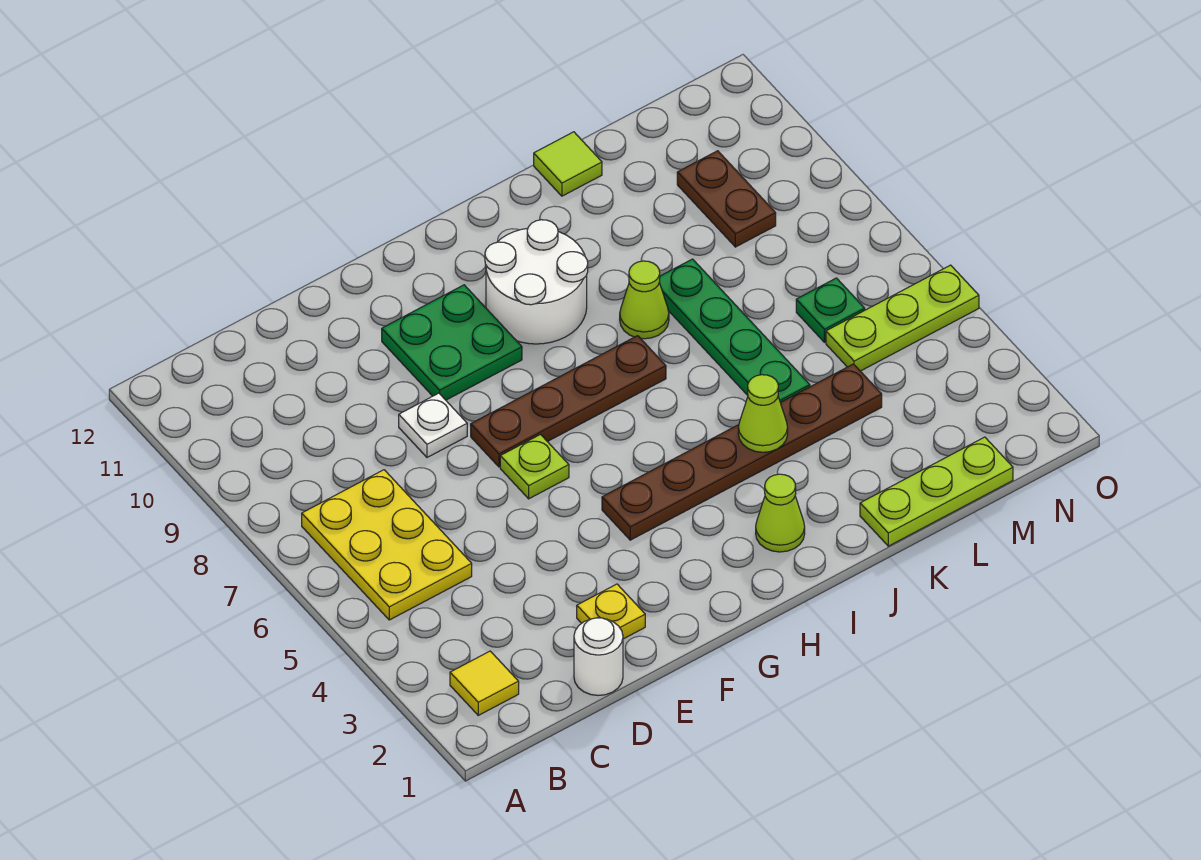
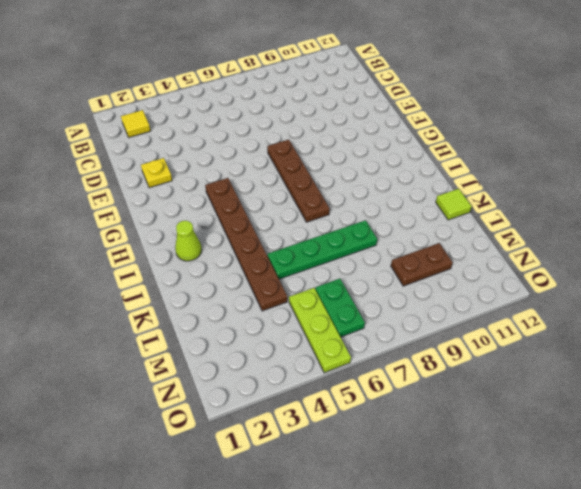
green 1x2 plate [315,279,365,337] -> green 1x1 plate [796,278,865,342]
none -> yellow 2x3 plate [302,470,472,620]
none -> white 1x1 round brick [574,618,623,695]
none -> white 1x1 plate [399,393,467,457]

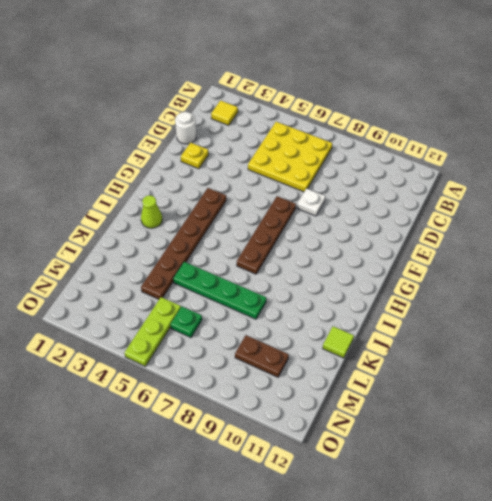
yellow 3x3 plate [248,122,332,192] -> yellow 2x3 plate [302,470,472,620]
none -> lime 1x1 plate [500,435,569,499]
none -> green 2x2 plate [382,285,522,400]
none -> white 2x2 round brick [485,220,588,344]

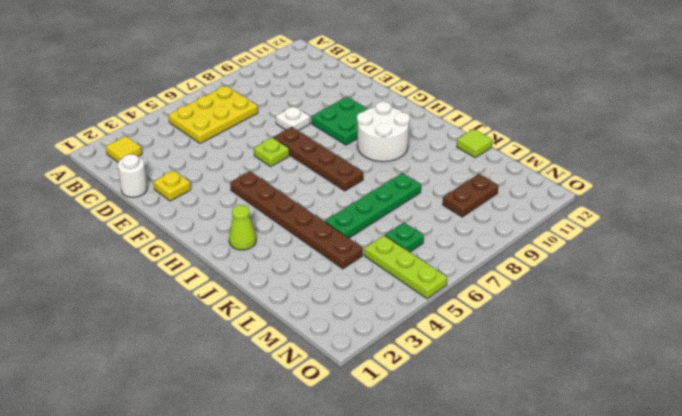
none -> lime 1x1 cone [620,261,669,339]
none -> lime 1x3 plate [860,437,1013,546]
none -> lime 1x1 cone [738,375,788,452]

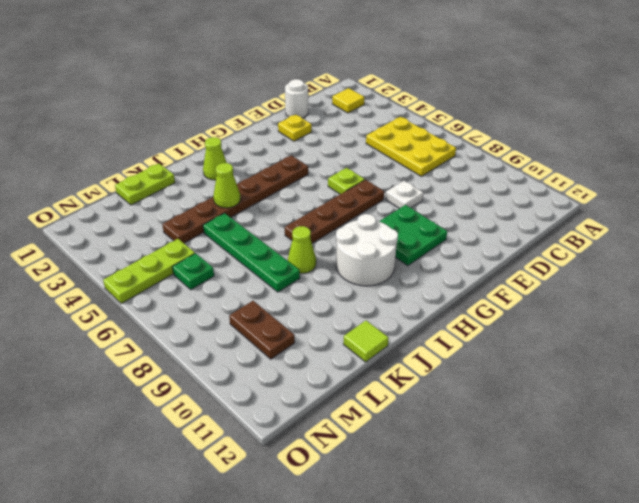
lime 1x2 plate [115,164,175,205] -> lime 1x3 plate [860,437,1013,546]

